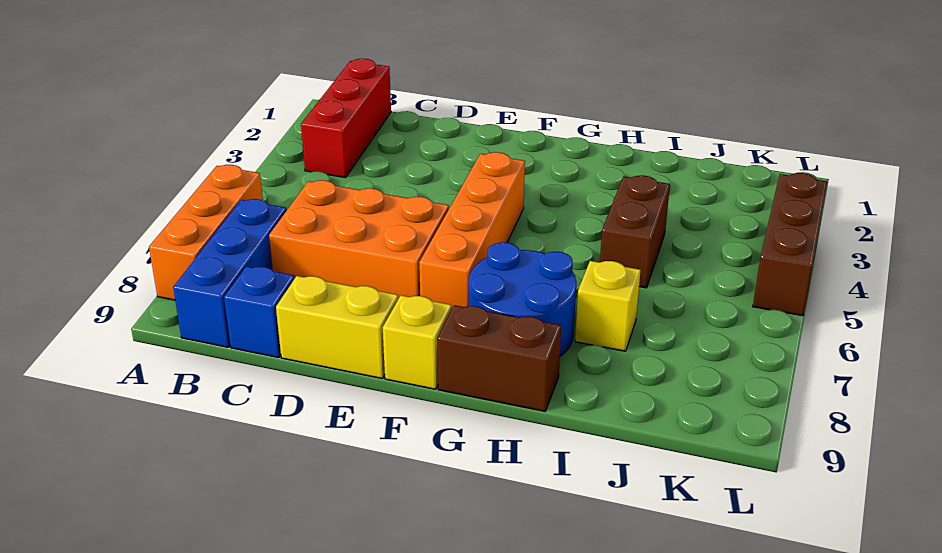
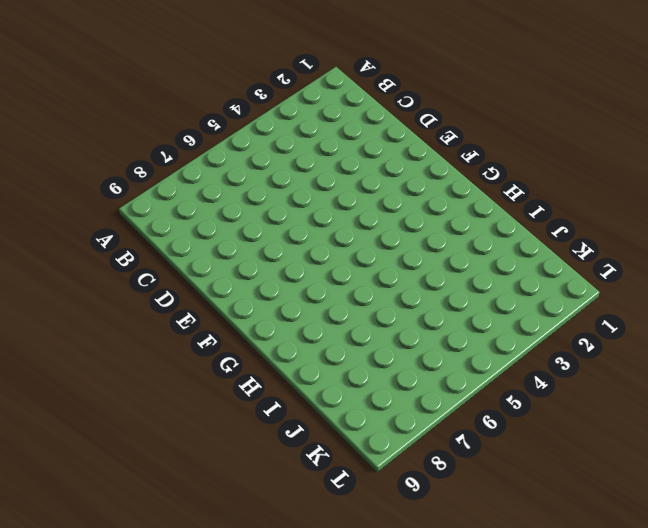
none -> orange 1x3 brick [149,165,263,300]
none -> red 1x3 brick [301,59,391,178]
none -> blue 1x3 brick [173,199,287,347]

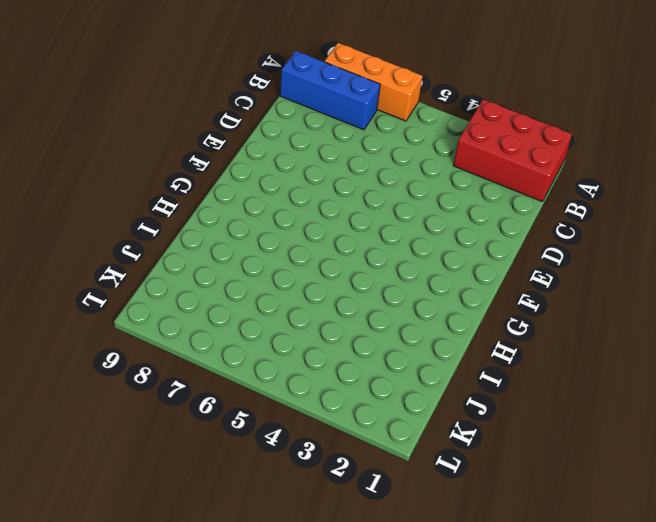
red 2x3 brick [453,99,572,201] -> red 1x3 brick [301,59,391,178]
none -> orange 2x3 brick [269,180,449,299]
none -> blue 1x1 brick [224,266,295,358]
none -> yellow 1x2 brick [276,276,398,378]

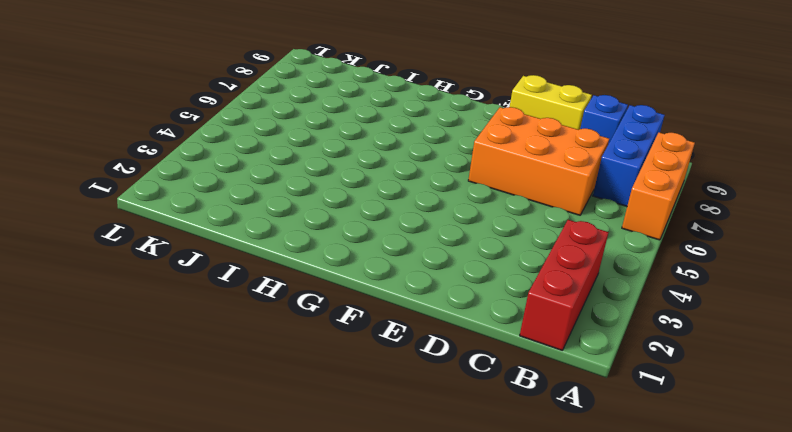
none -> orange 1x4 brick [419,152,525,309]
none -> yellow 1x1 brick [383,295,452,389]
none -> blue 2x2 round brick [469,242,576,356]

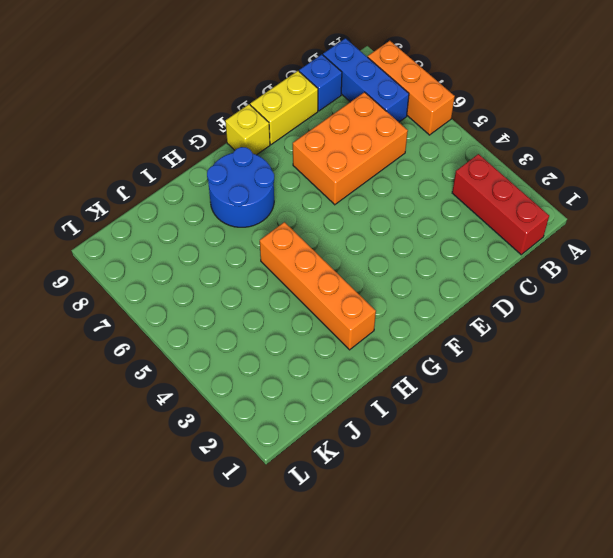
orange 1x4 brick [260,222,376,350] -> orange 1x4 brick moved to [419,152,525,309]
none -> brown 1x2 brick [437,305,561,411]
none -> brown 1x2 brick [600,175,670,288]
none -> yellow 1x1 brick [575,261,641,351]

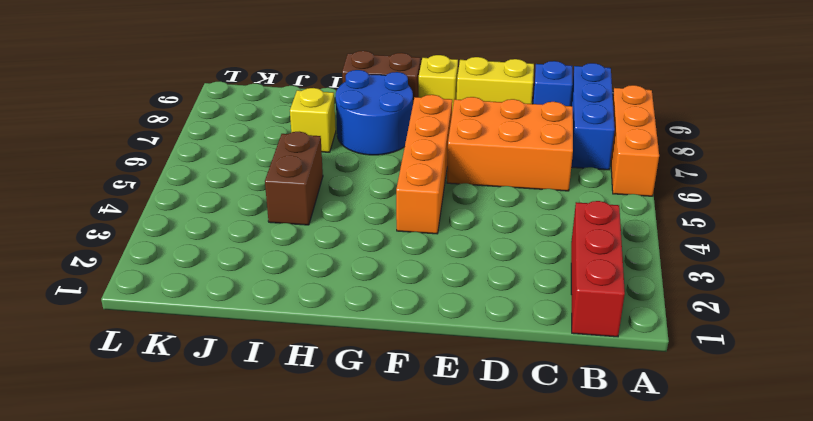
none -> brown 1x3 brick [753,173,827,316]

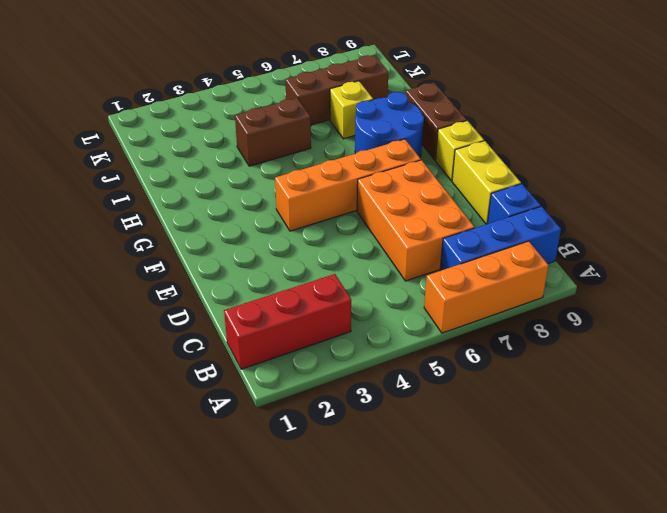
brown 1x3 brick [285,55,388,125] -> brown 1x3 brick moved to [753,173,827,316]

